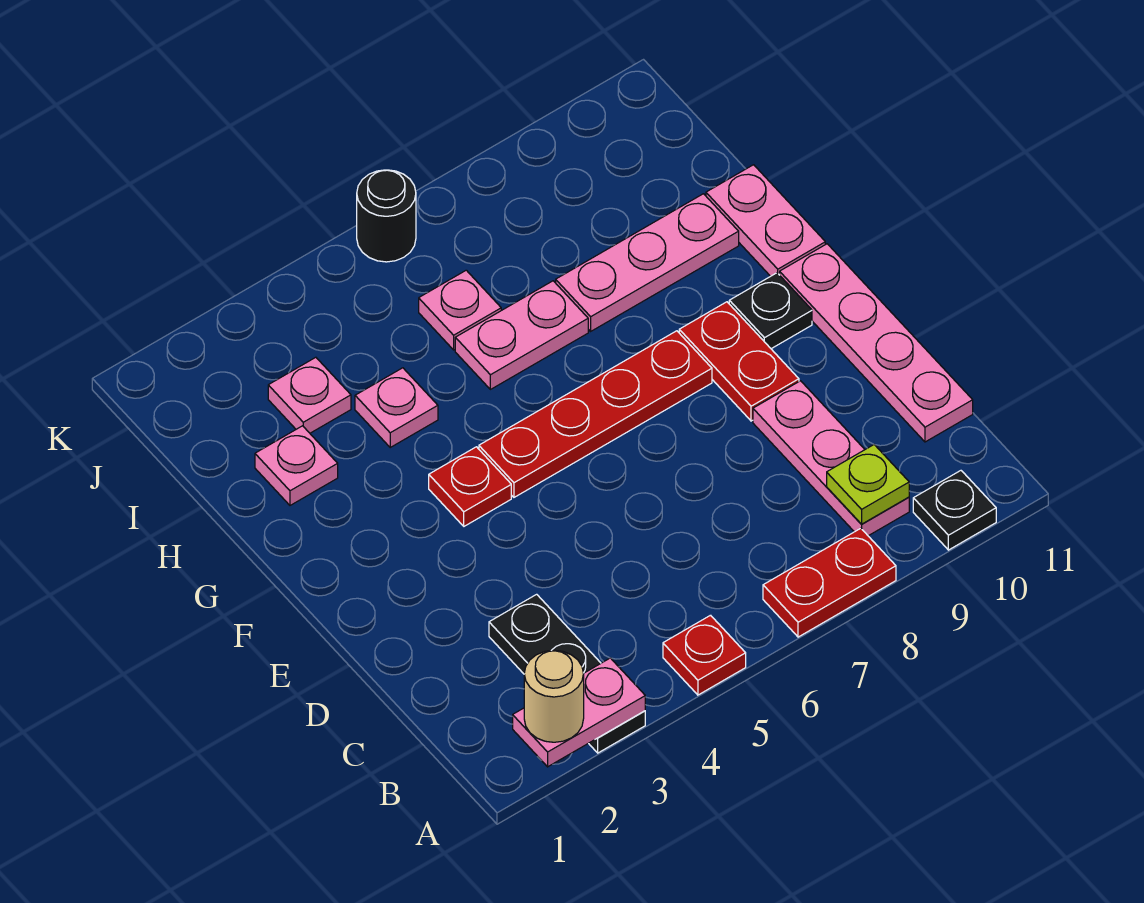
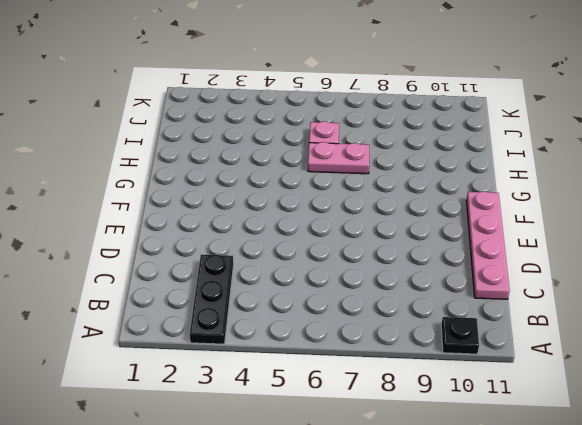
none -> red 1x1 plate [663,615,746,695]
none -> red 1x2 plate [763,528,896,637]
none -> pink 1x3 plate [753,381,909,536]

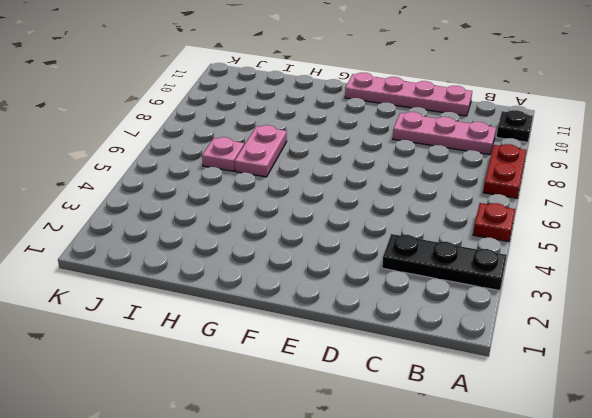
none -> red 1x2 plate [679,302,799,421]
none -> red 1x1 plate [429,447,511,526]
none -> red 1x4 plate [479,331,712,497]

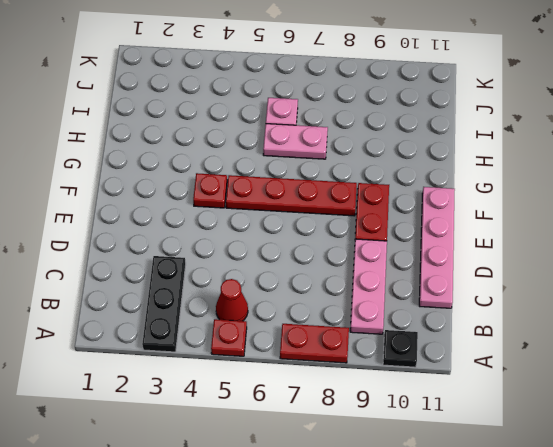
red 1x1 cone [216,279,248,321] -> none
none -> black 1x1 plate [729,273,812,349]
none -> pink 1x2 plate [706,165,825,276]
none -> pink 1x1 plate [255,426,338,505]

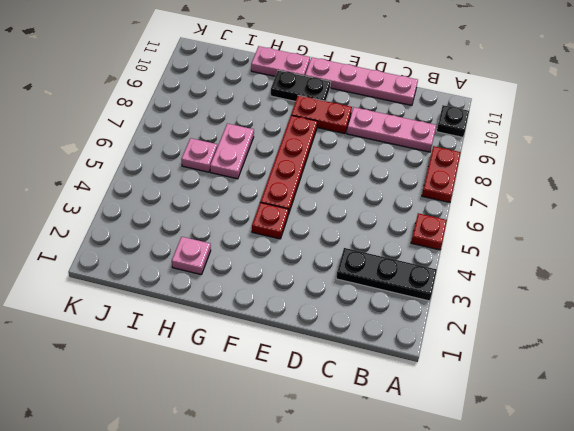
black 1x2 plate [271,70,331,101] -> black 1x1 plate [729,273,812,349]
none -> pink 1x1 plate [355,368,438,447]
none -> pink 1x3 plate [556,194,739,331]
none -> pink 1x1 plate [268,357,351,433]

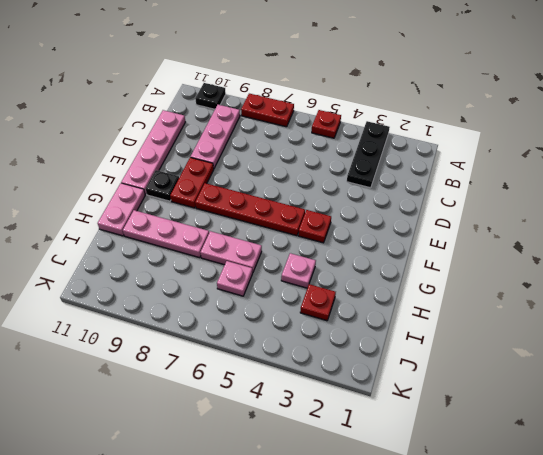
red 1x1 plate [300,284,336,321] -> pink 1x1 plate [268,357,351,433]
none -> pink 1x1 plate [255,426,338,505]
none -> black 1x1 round brick [357,170,416,262]
none -> pink 1x2 plate [513,658,645,767]

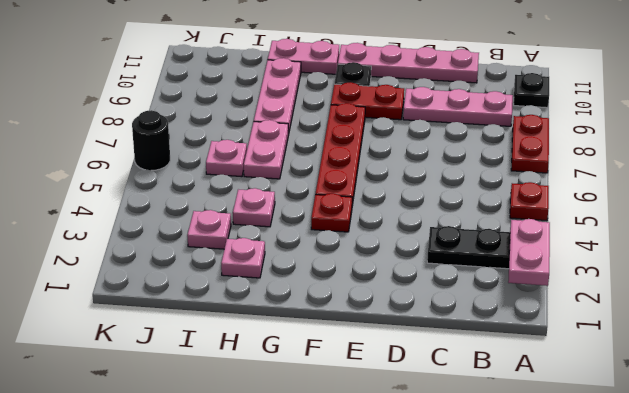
none -> lime 1x1 plate [827,445,909,524]
none -> tan 1x1 round brick [524,650,584,742]

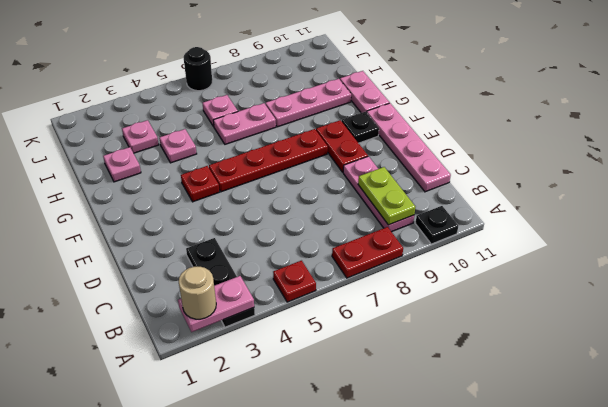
lime 1x2 plate [358,167,415,225] -> lime 1x1 plate [827,445,909,524]

